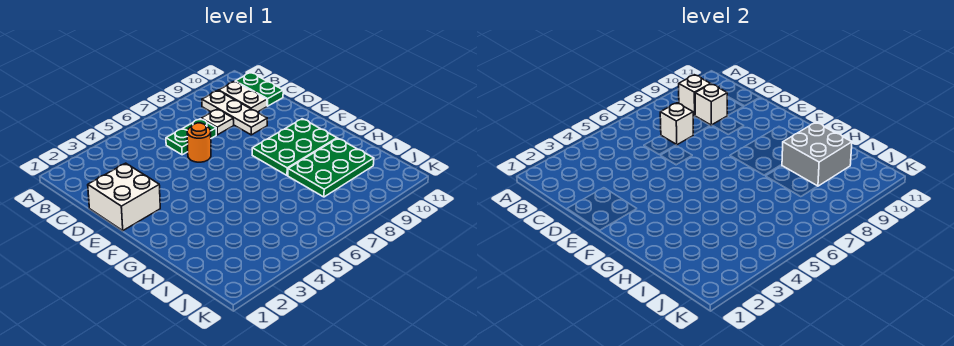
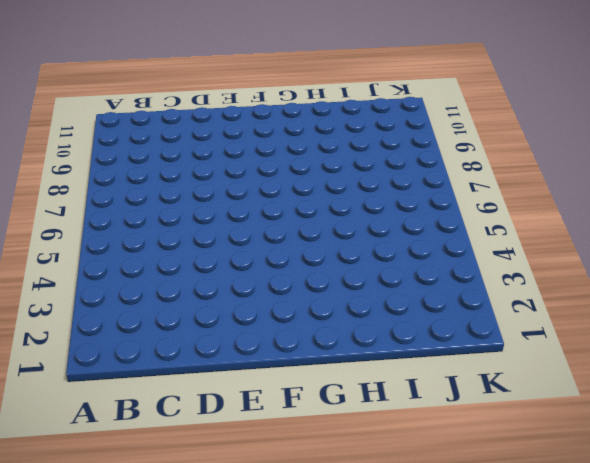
none -> white 1x3 plate [202,91,267,135]
none -> white 1x2 plate [219,82,267,112]
none -> green 1x2 plate [235,73,283,106]

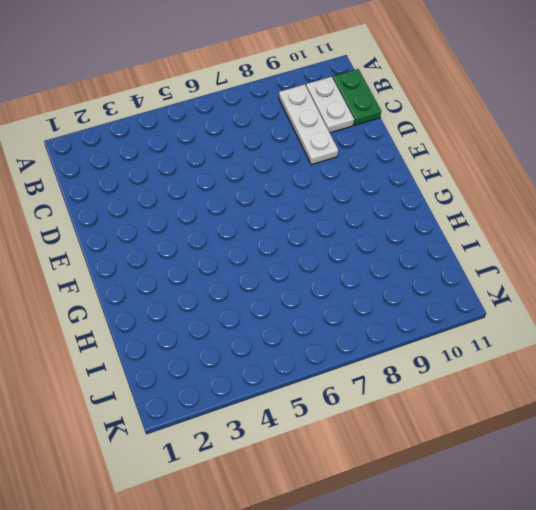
none -> green 1x2 plate [166,119,216,155]
none -> white 1x1 plate [201,109,234,135]
none -> white 2x2 brick [88,163,160,231]

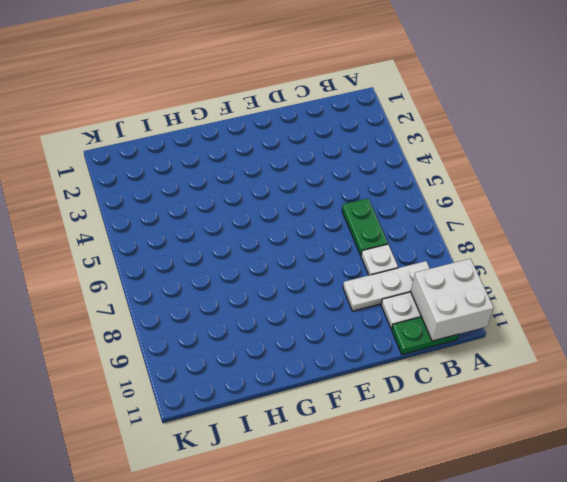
white 2x2 brick [411,259,494,341] -> white 2x2 brick moved to [88,163,160,231]
none -> orange 1x1 round brick [187,123,211,162]
none -> green 2x3 plate [252,119,337,175]
none -> green 2x3 plate [288,138,374,197]

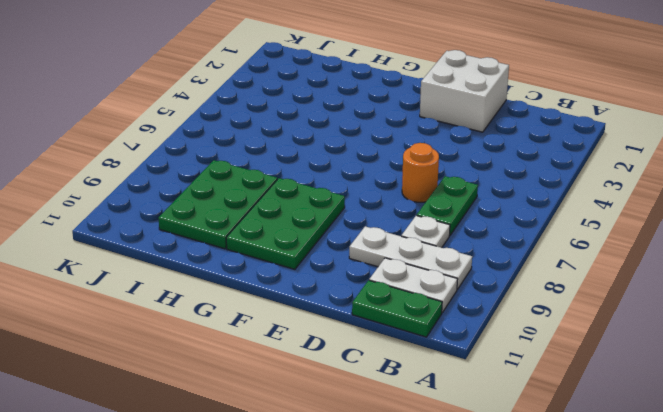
none -> white 1x1 brick [679,75,711,115]
none -> white 1x1 brick [660,103,693,145]
none -> white 1x1 brick [695,84,727,125]

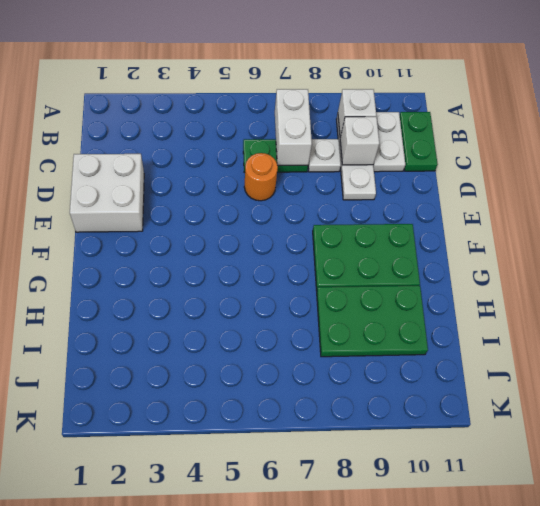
white 1x2 brick [275,89,312,165] -> white 1x1 brick [660,103,693,145]
none -> grey 2x2 brick [782,122,852,186]

